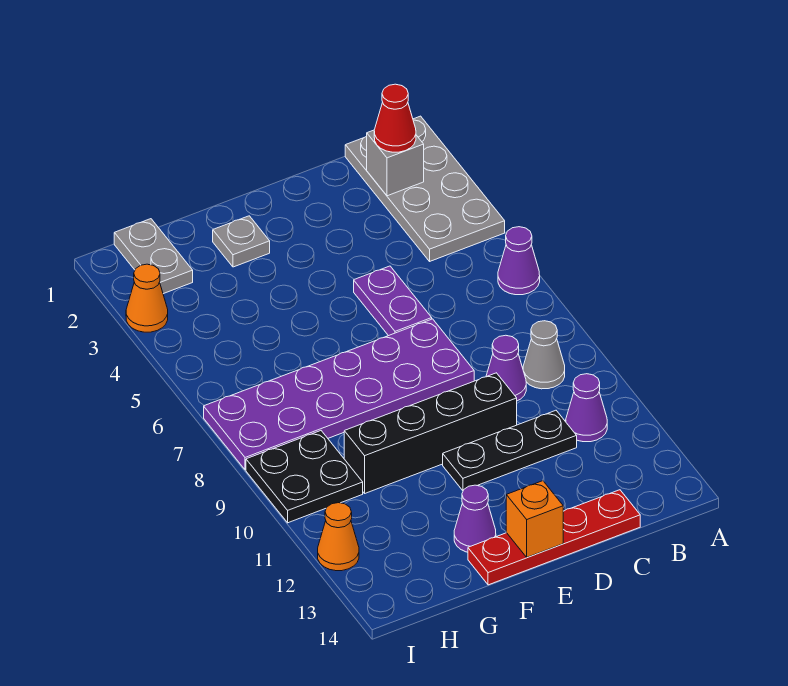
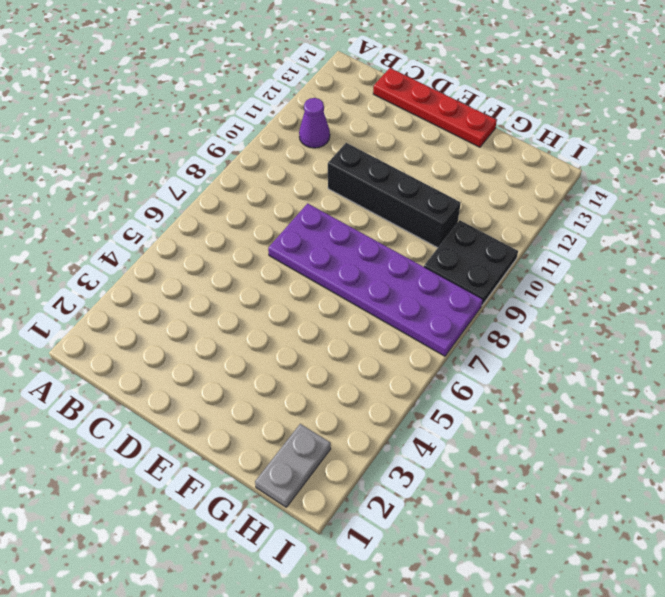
none -> grey 2x4 plate [345,116,505,261]
none -> purple 1x1 cone [498,227,540,295]
none -> grey 1x1 cone [523,321,565,389]

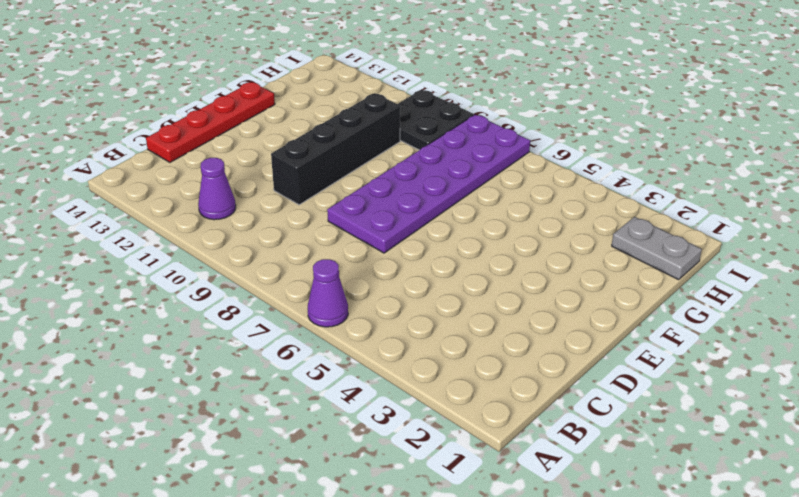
none -> grey 2x4 plate [345,116,505,261]
none -> grey 1x1 cone [523,321,565,389]
none -> purple 1x1 cone [486,335,526,401]

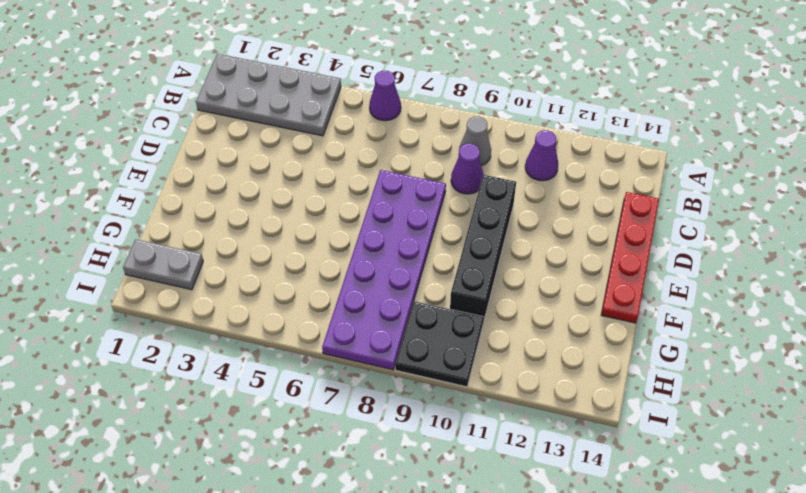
none -> black 1x3 plate [443,410,577,491]
none -> purple 1x2 plate [354,266,432,336]
none -> grey 1x1 plate [213,216,270,267]

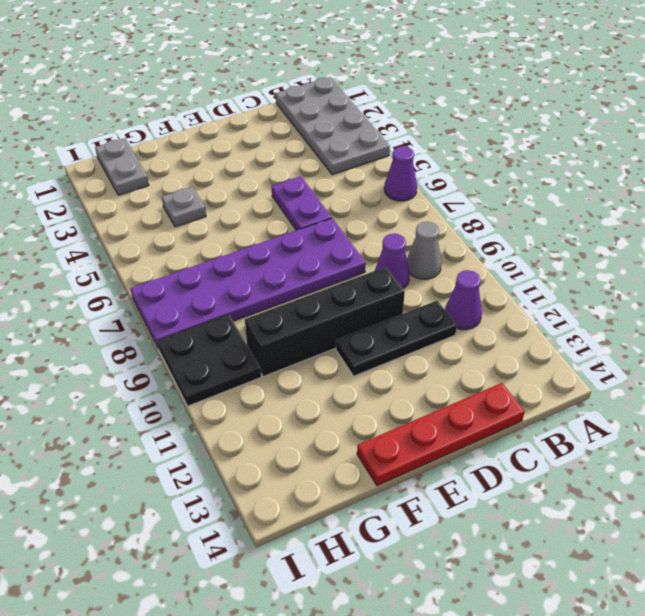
grey 1x1 plate [162,187,206,227] -> grey 1x1 plate moved to [213,216,270,267]
none -> purple 1x1 cone [454,485,496,552]
none -> orange 1x1 cone [126,264,168,332]
none -> orange 1x1 cone [318,503,359,571]

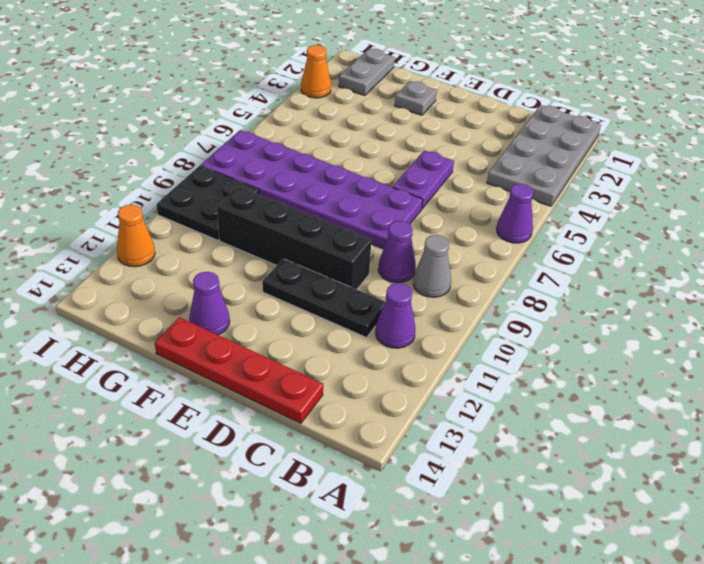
none -> grey 1x1 brick [367,130,424,196]
none -> orange 1x1 brick [506,481,563,557]
none -> red 1x1 cone [374,84,416,152]

